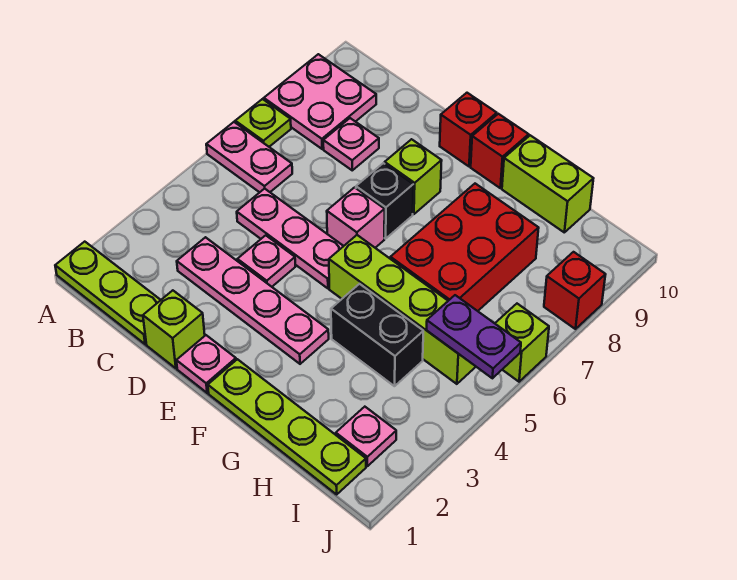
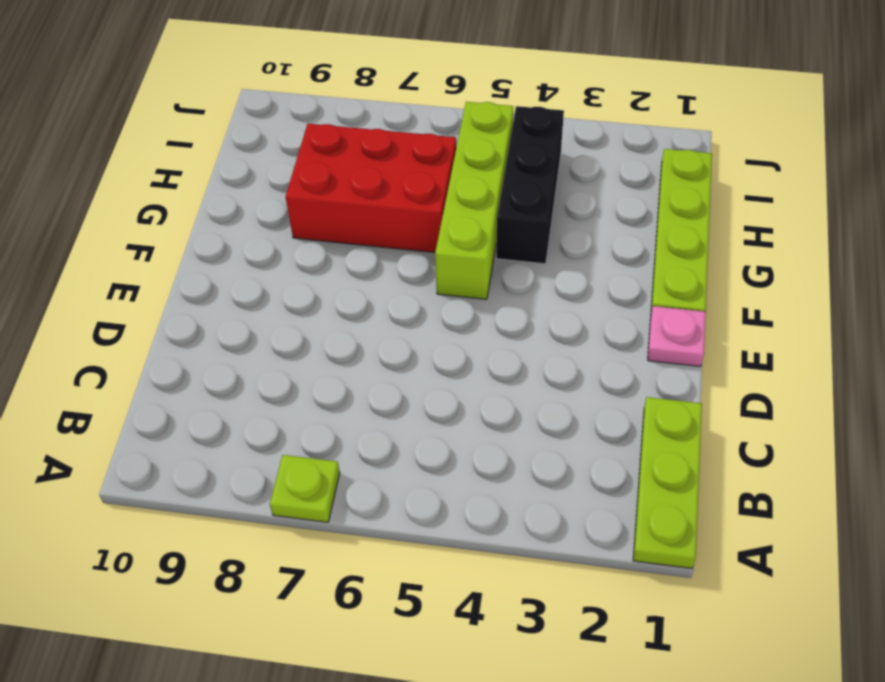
black 1x3 brick [496,106,564,264] -> black 1x2 brick [331,284,423,386]
none -> pink 1x2 plate [206,122,292,192]
none -> pink 2x2 plate [264,54,376,149]
none -> pink 1x4 plate [177,237,329,364]

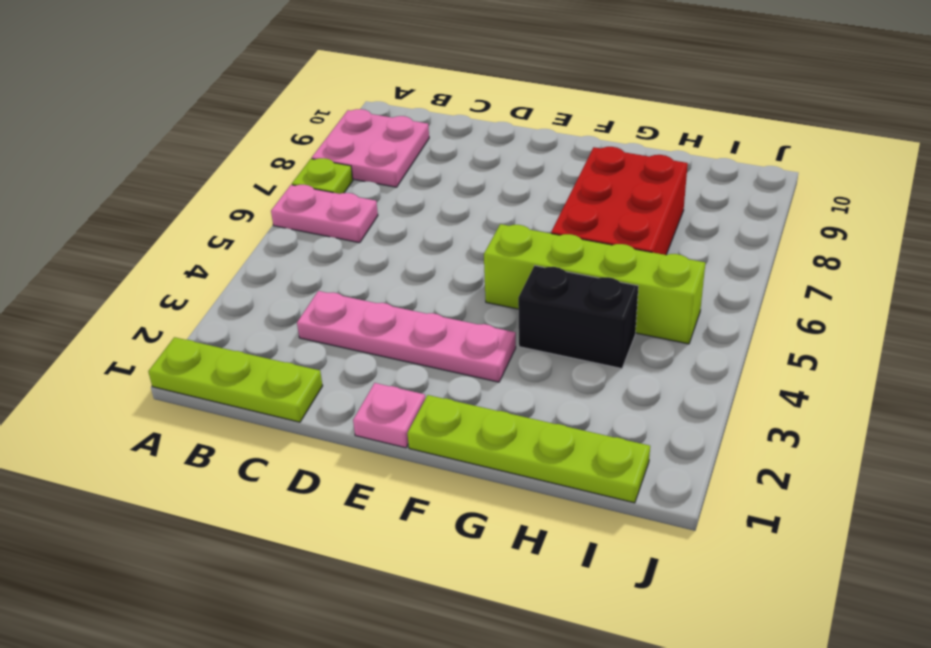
none -> pink 1x3 plate [237,189,343,288]
none -> pink 1x1 plate [323,118,379,170]
none -> lime 1x1 brick [143,290,205,368]

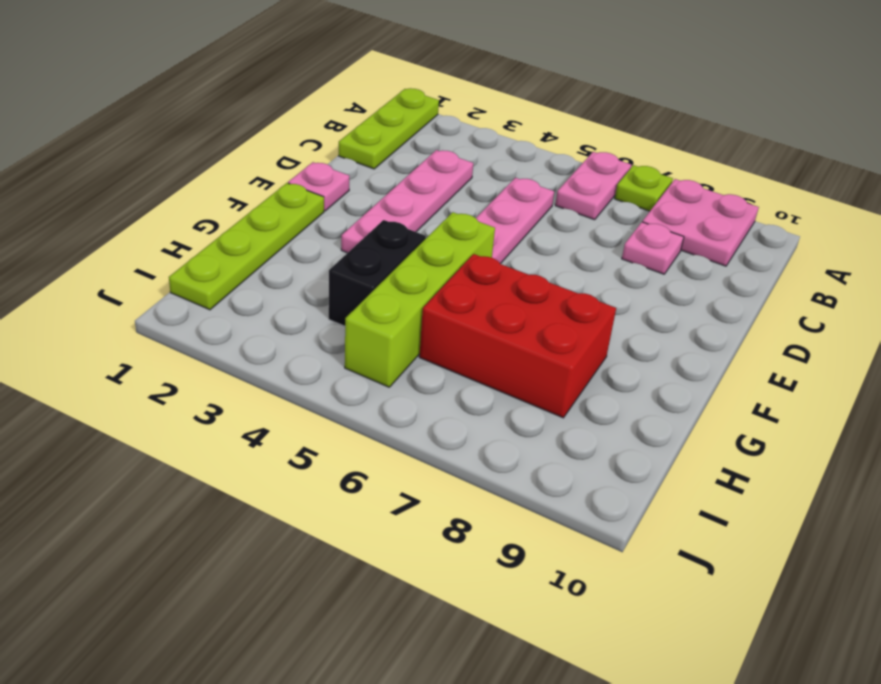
none -> lime 1x1 brick [143,290,205,368]
none -> pink 1x1 plate [237,235,295,287]
none -> pink 1x1 brick [327,187,385,248]

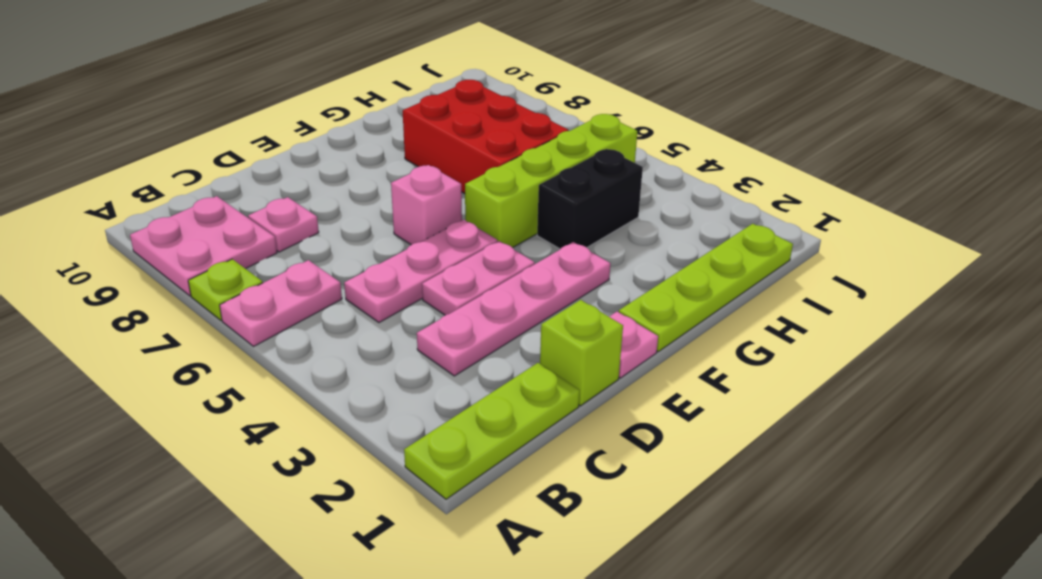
pink 1x2 plate [422,241,535,315] -> pink 1x1 plate [237,235,295,287]
none -> black 1x1 brick [356,163,413,239]
none -> lime 1x1 brick [385,139,442,214]
none -> red 1x1 brick [440,93,497,166]

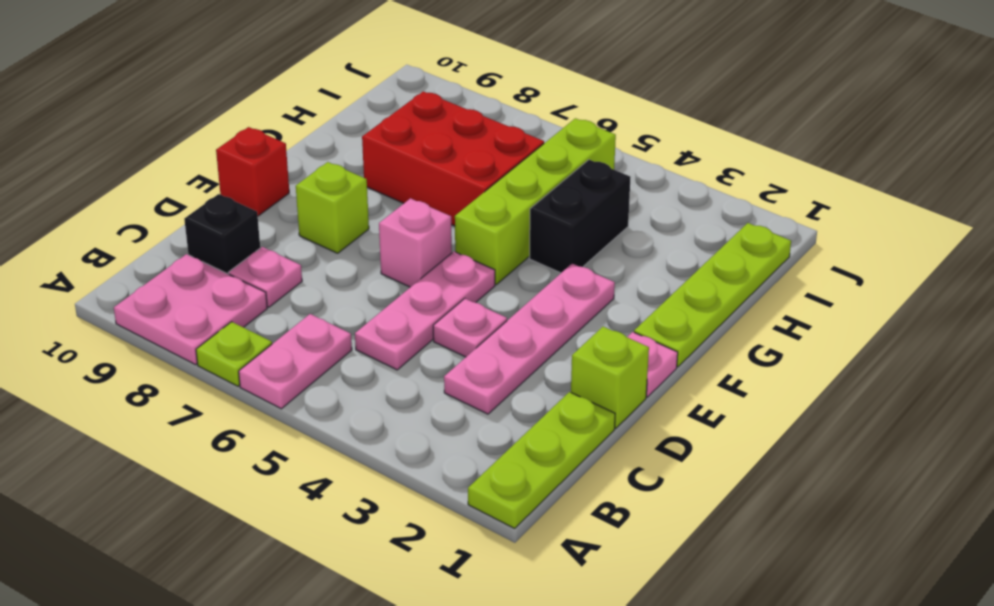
black 1x1 brick [184,194,260,274] -> black 1x1 brick moved to [356,163,413,239]
none -> red 1x1 brick [471,114,529,188]
none -> lime 1x2 brick [502,135,594,232]
none -> pink 1x1 plate [336,407,396,466]

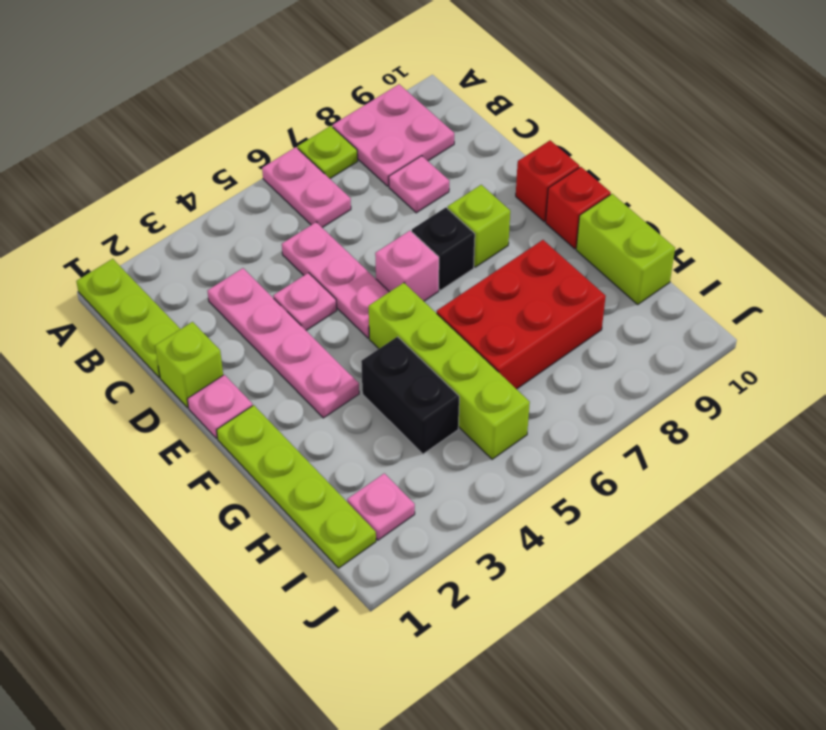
none -> lime 1x1 brick [495,304,549,382]
none -> red 1x1 brick [544,252,606,329]
none -> purple 1x2 plate [427,295,521,378]

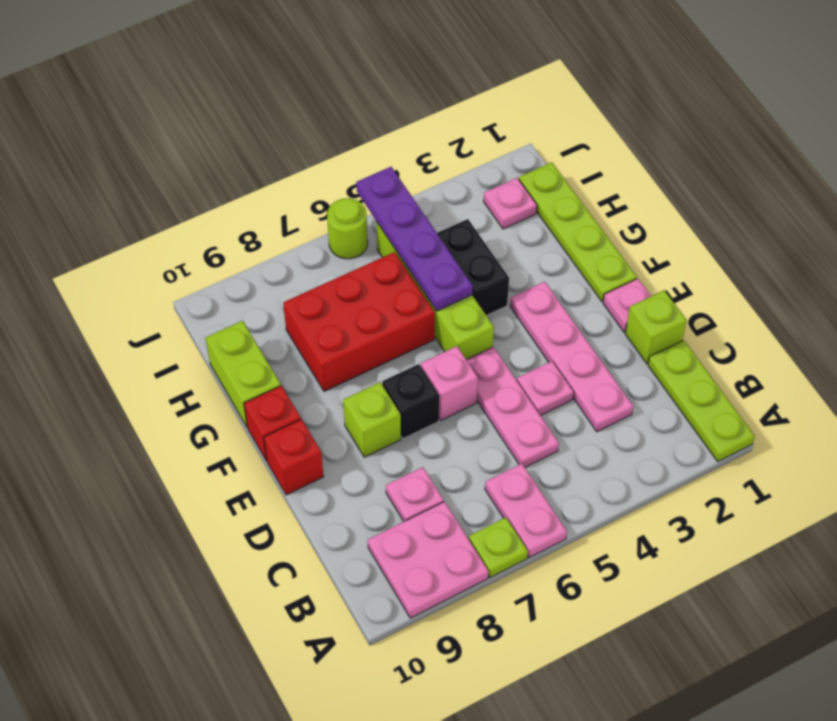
purple 1x4 plate [356,167,473,311] -> purple 1x2 plate [427,295,521,378]
lime 1x1 round brick [327,198,368,259] -> lime 1x1 brick [495,304,549,382]
none -> red 1x1 brick [544,252,606,329]

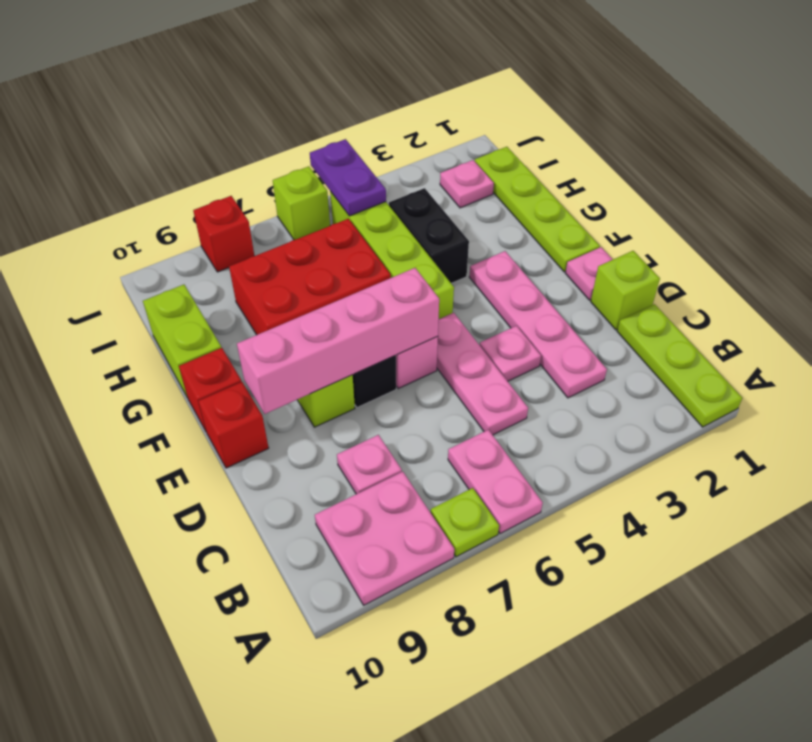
pink 1x4 brick [237,268,439,414] -> none

